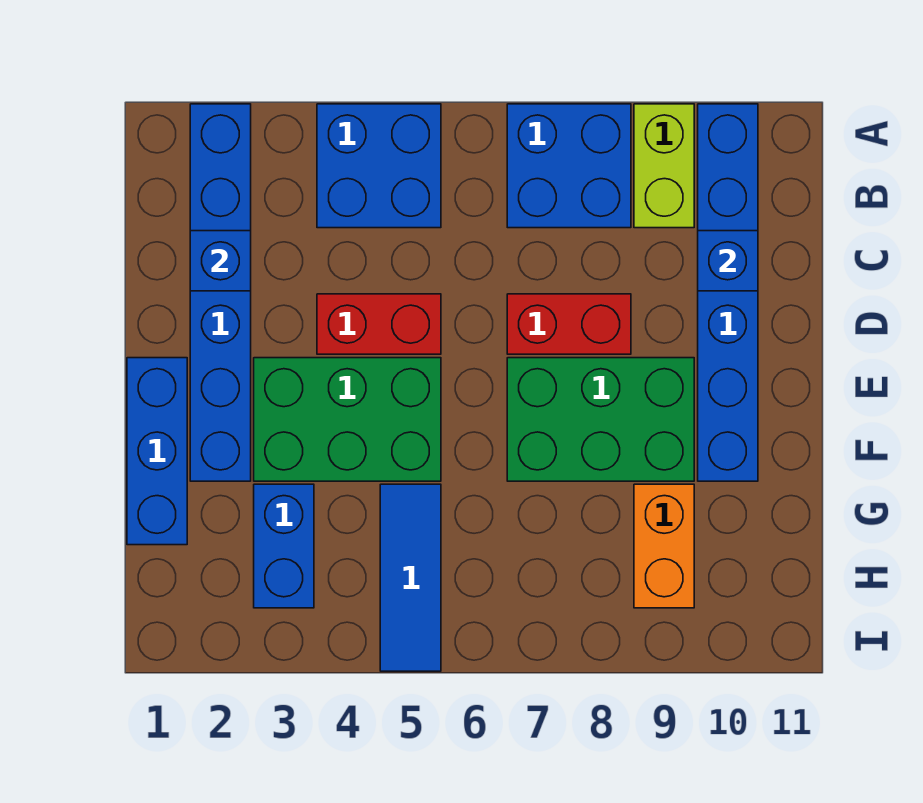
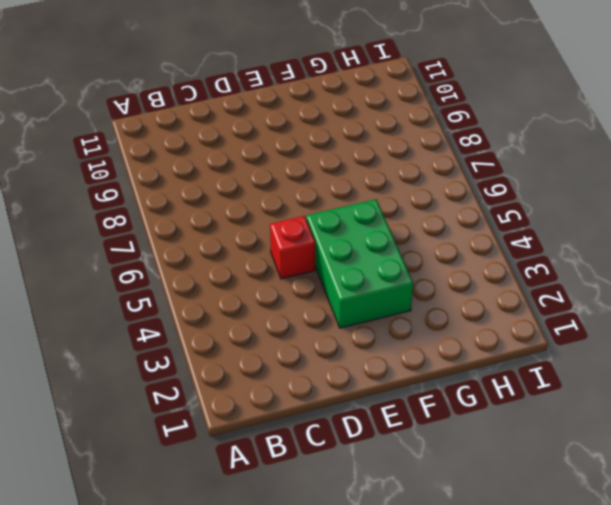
red 1x1 brick [270,216,315,279] -> red 1x2 brick [317,294,441,354]
none -> blue 1x6 brick [190,104,251,481]
none -> blue 2x2 brick [317,104,441,228]
none -> blue 2x2 brick [507,104,631,228]

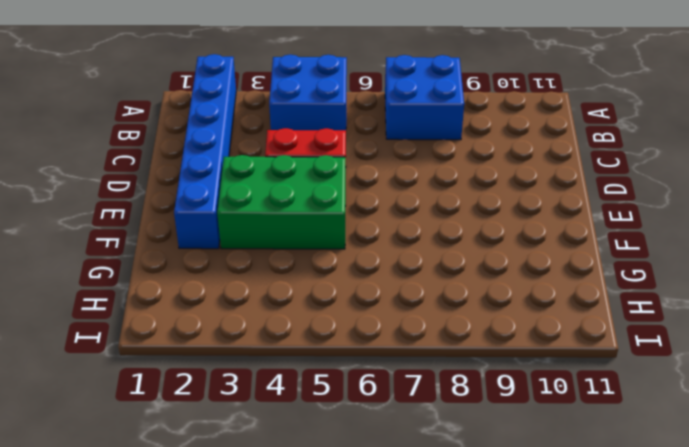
none -> lime 1x2 brick [634,104,694,228]
none -> blue 1x6 brick [698,104,758,481]
none -> red 1x2 brick [507,294,631,354]

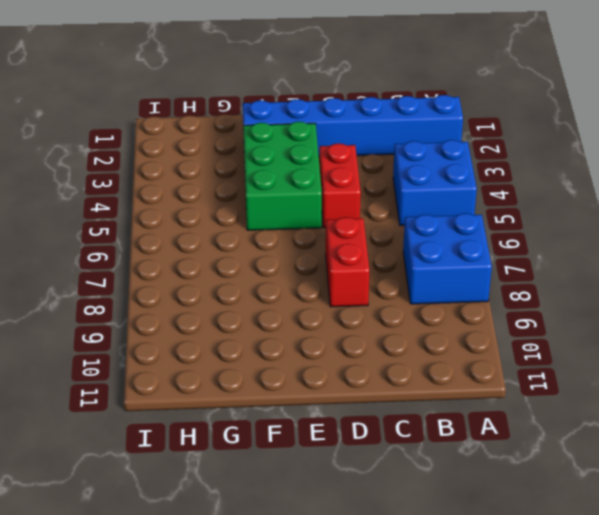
none -> lime 1x2 brick [634,104,694,228]
none -> blue 1x6 brick [698,104,758,481]
none -> blue 1x3 brick [127,358,187,545]

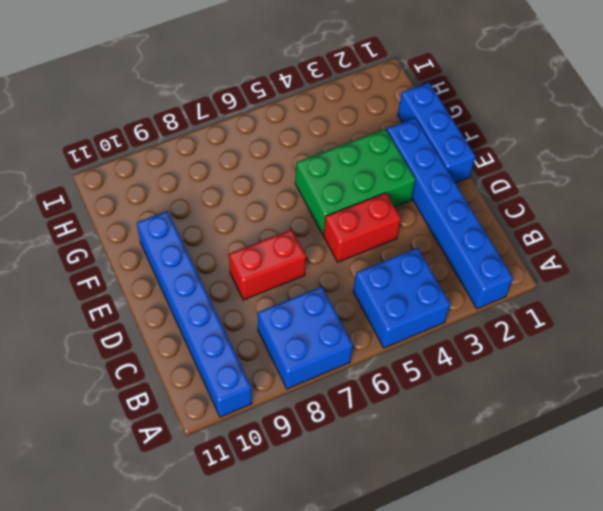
none -> lime 1x2 brick [634,104,694,228]
none -> green 2x3 brick [507,358,694,481]
none -> blue 1x2 brick [254,484,314,608]

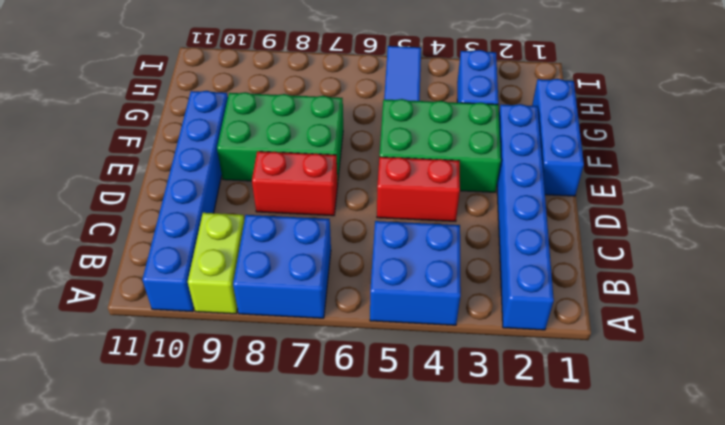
none -> orange 1x2 brick [634,484,694,608]
none -> blue 1x1 brick [190,231,251,291]
none -> blue 1x1 brick [698,231,758,291]

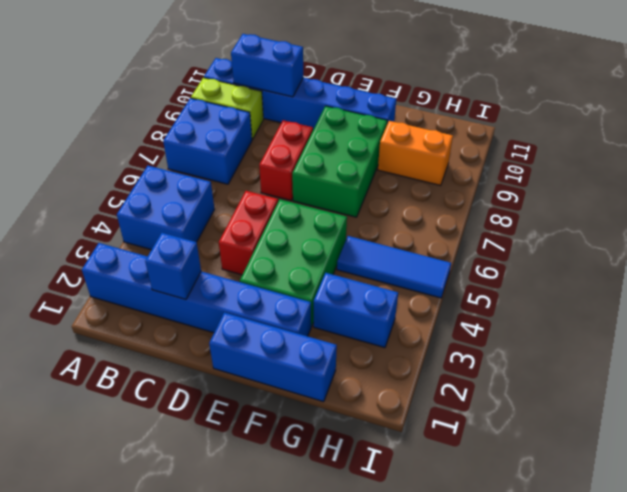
blue 1x2 brick [231,34,303,97] -> blue 1x1 brick [698,231,758,291]

